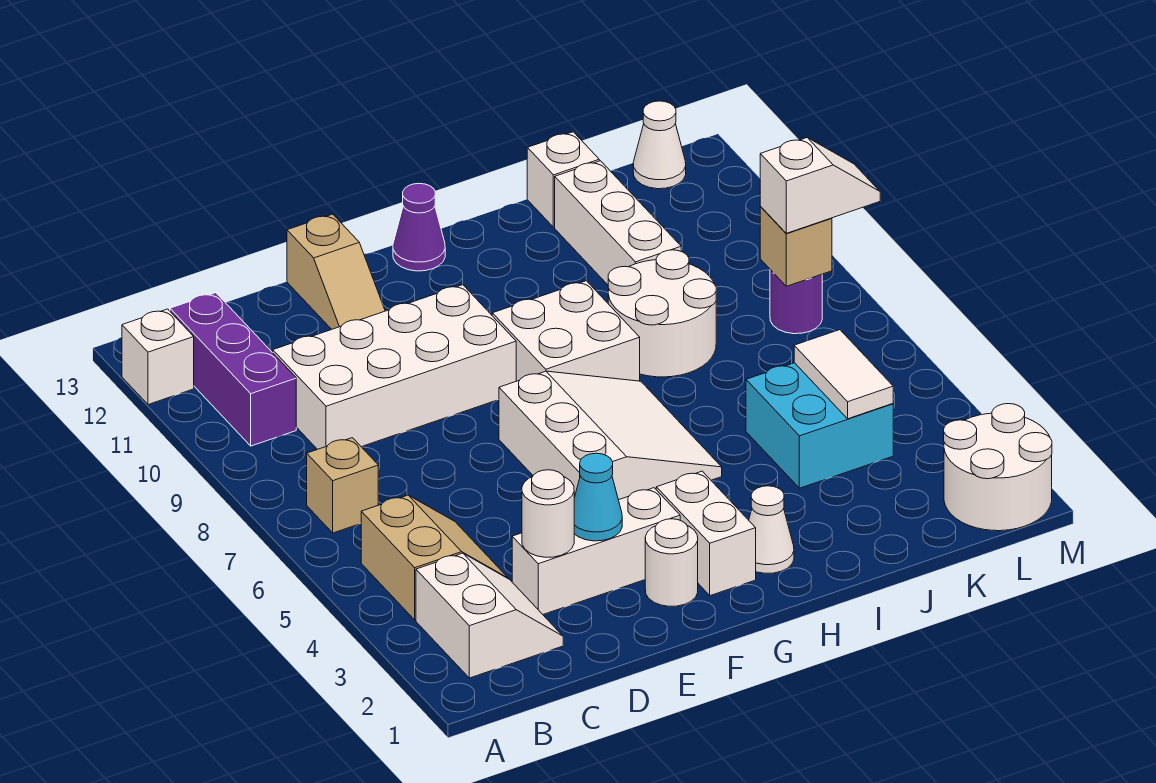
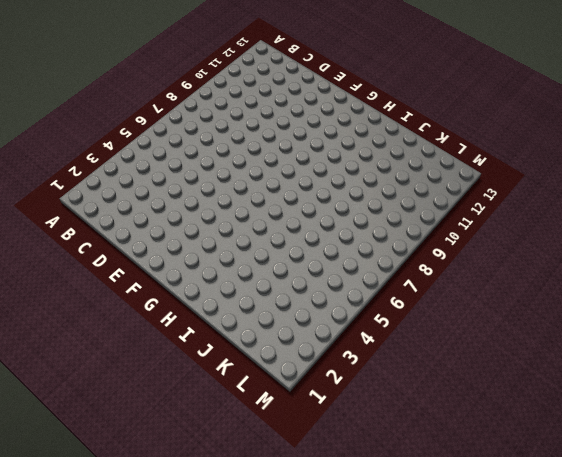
none -> white 1x1 brick [122,309,194,405]
none -> white 2x2 slope [416,553,563,678]
none -> tan 2x2 slope [361,495,509,620]

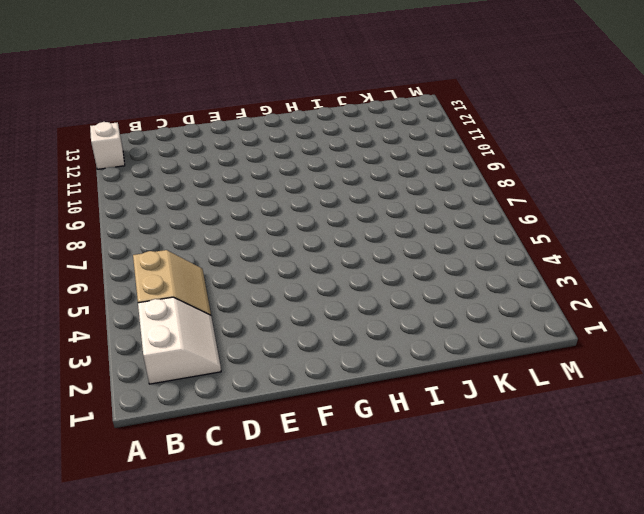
none -> tan 1x1 brick [307,438,378,533]
none -> purple 1x3 brick [170,293,296,446]
none -> white 2x4 brick [273,285,516,449]

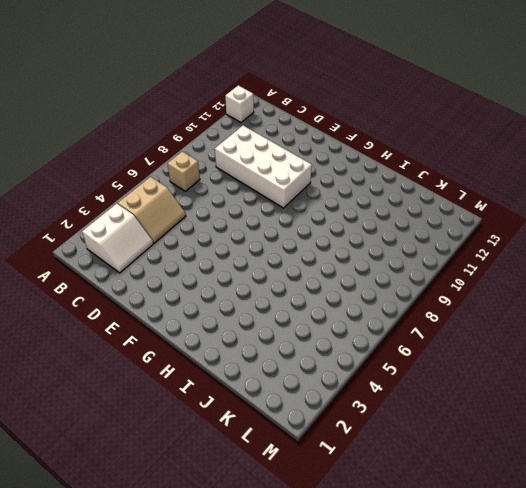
none -> purple 1x3 brick [170,293,296,446]
none -> white 1x3 brick [512,488,680,614]
none -> tan 1x2 slope [287,214,385,329]

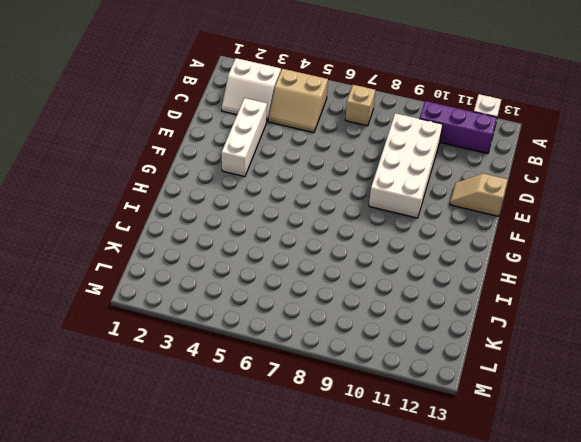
none -> white 1x1 round brick [645,519,698,606]
none -> white 3x3 slope [499,371,722,500]
none -> white 1x2 brick [656,471,756,596]

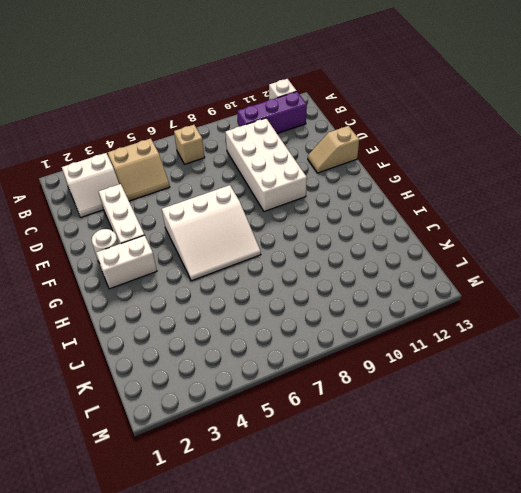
none -> white 2x2 brick [492,281,640,381]
none -> purple 1x1 cone [393,183,445,271]
none -> white 1x1 cone [749,486,794,573]

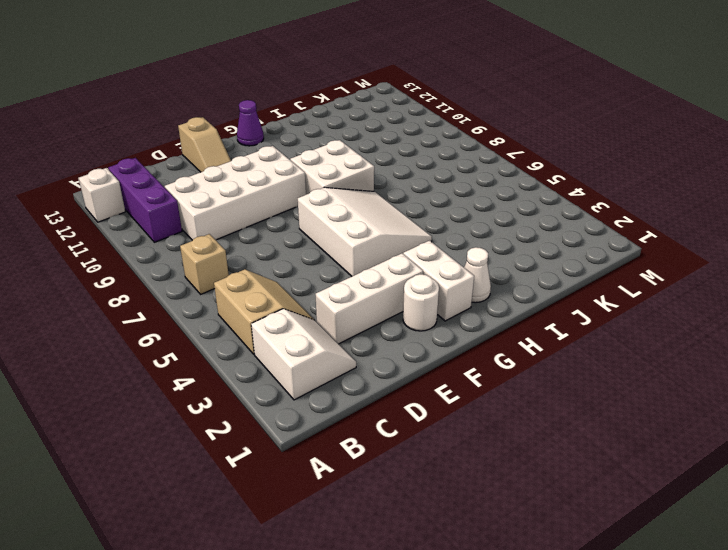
none -> white 2x2 round brick [608,250,716,377]
none -> cyan 2x2 brick [746,363,893,488]
none -> white 1x3 brick [555,161,681,285]

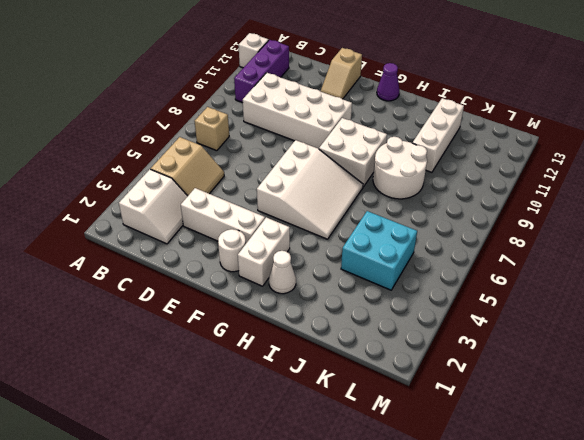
none -> white 1x1 brick [527,132,599,227]
none -> white 2x2 round brick [944,404,1052,531]
none -> purple 1x1 round brick [770,270,822,334]

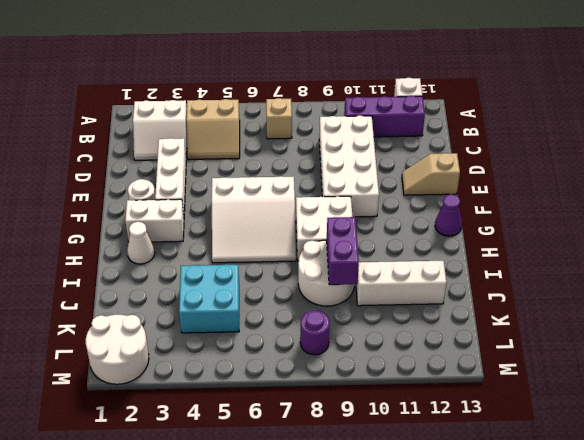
purple 1x2 brick [327,217,359,285] -> none
none -> white 1x1 brick [527,132,599,227]
none -> white 1x1 cone [633,101,686,189]
none -> white 1x1 round brick [522,470,574,557]

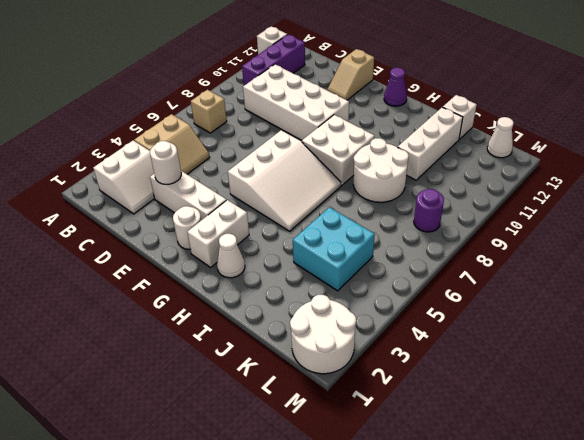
none -> cyan 1x1 cone [574,453,622,541]
none -> white 1x2 tile [794,330,893,419]
none -> tan 1x1 brick [760,207,832,286]

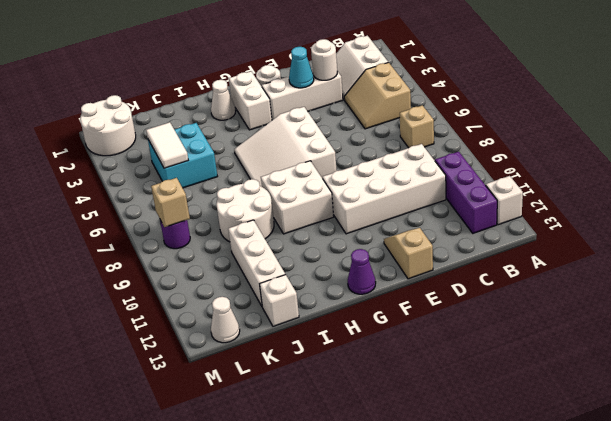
none -> white 1x2 slope [760,138,880,233]

